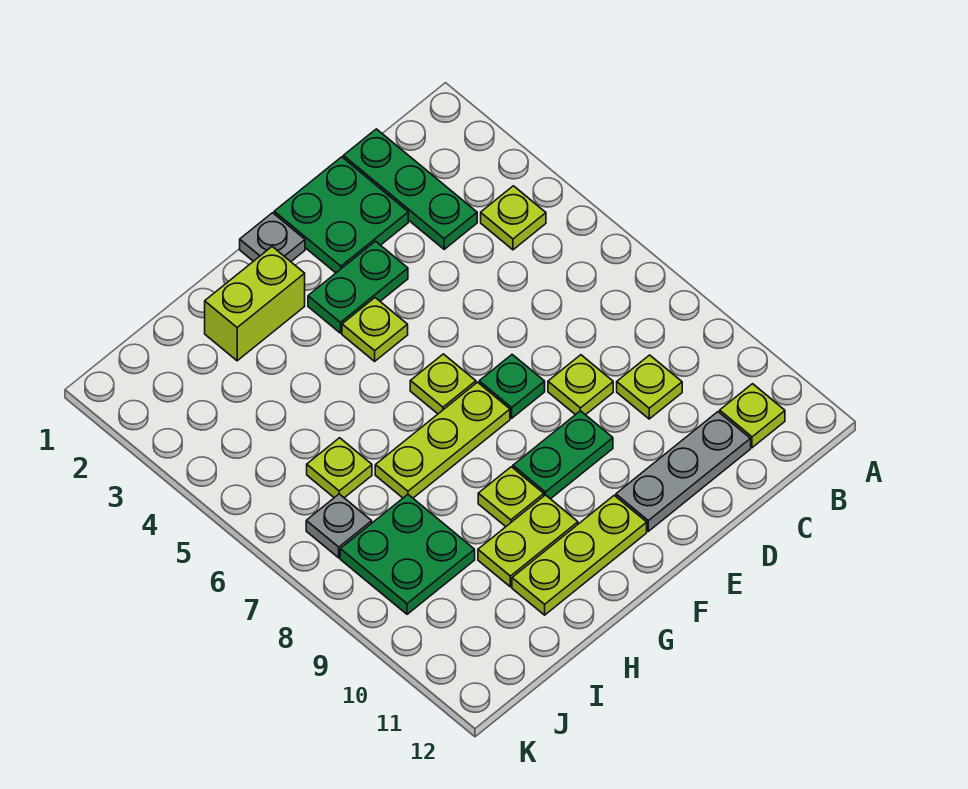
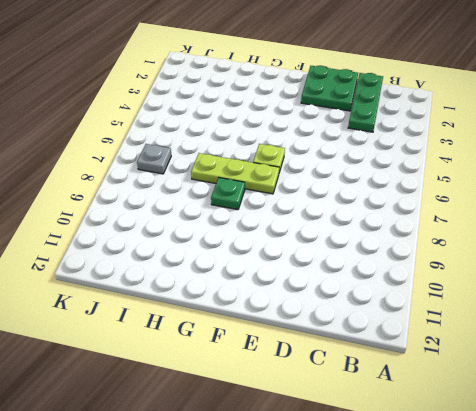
green 1x1 plate [211,178,245,210] -> green 1x1 plate moved to [479,355,545,418]
none -> lime 1x1 plate [481,186,546,250]
none -> lime 1x1 plate [720,384,785,448]
none -> lime 1x1 plate [617,355,682,419]

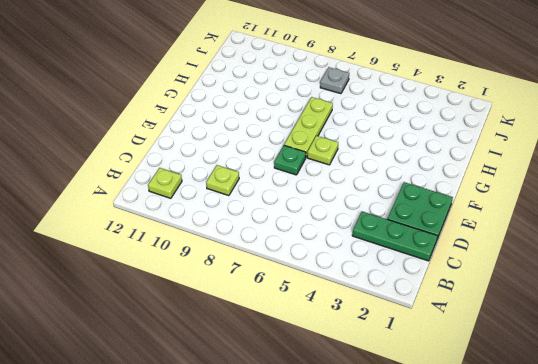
none -> lime 1x1 plate [481,186,546,250]
none -> grey 1x3 plate [616,412,751,531]
none -> lime 1x1 plate [548,355,613,415]

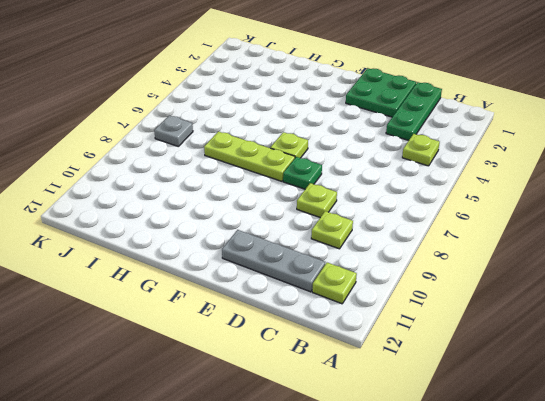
none -> green 1x2 plate [308,241,408,333]
none -> green 1x2 plate [513,411,613,499]
none -> grey 1x1 plate [240,213,305,261]

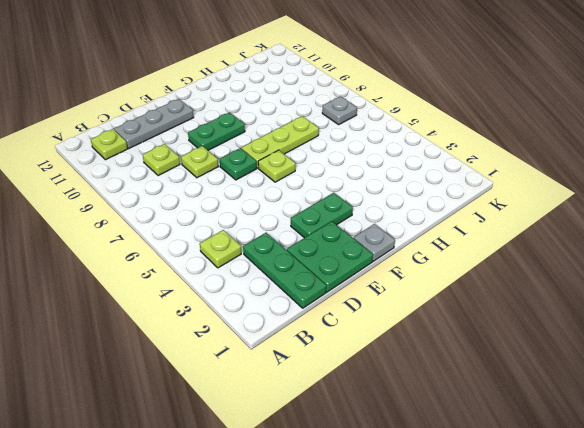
none -> lime 1x1 plate [342,298,408,361]
none -> lime 1x3 plate [512,495,647,615]
none -> lime 1x2 brick [205,247,305,361]

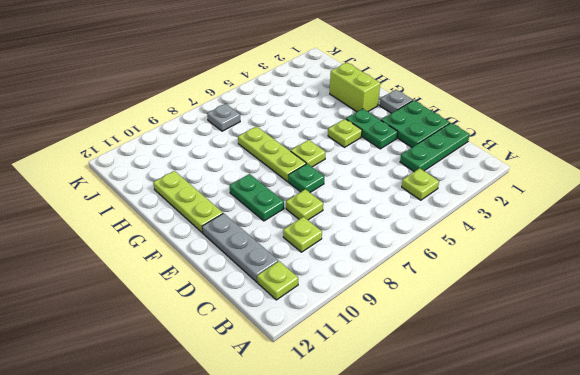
none -> lime 1x1 plate [478,467,544,526]
none -> lime 1x2 plate [478,495,578,587]
none -> lime 1x1 plate [307,438,372,498]

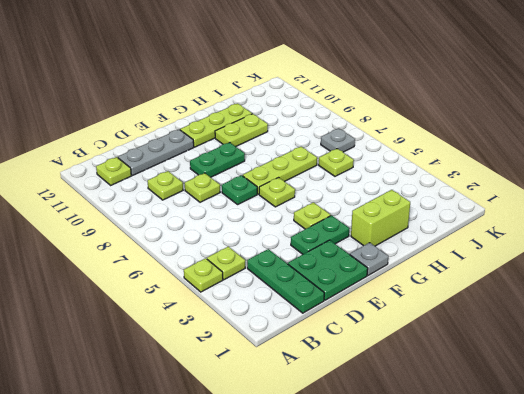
lime 1x1 plate [184,258,223,292] -> lime 1x1 plate moved to [478,467,544,526]
none -> green 2x2 plate [340,495,475,614]

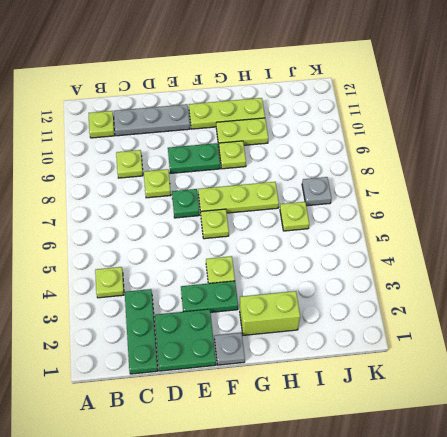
none -> green 2x2 plate [340,495,475,614]

